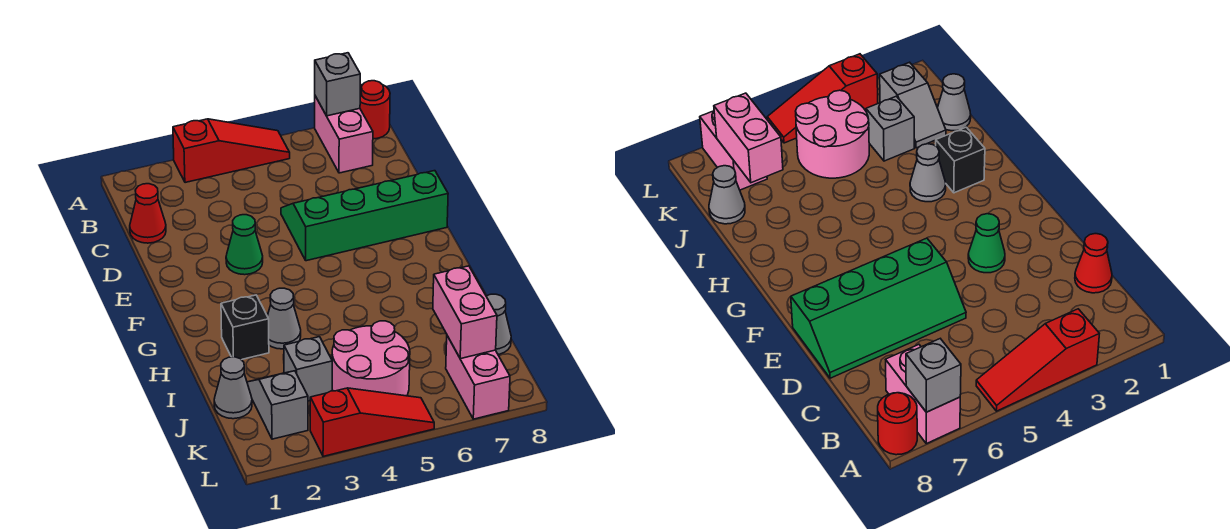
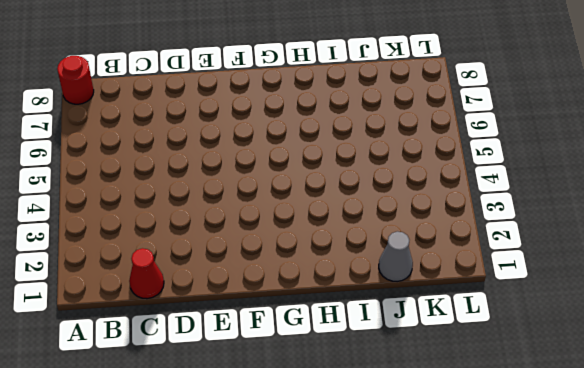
none -> red 1x3 slope [173,119,290,183]
none -> pink 1x2 brick [315,96,373,173]
none -> green 2x4 slope [281,171,448,261]

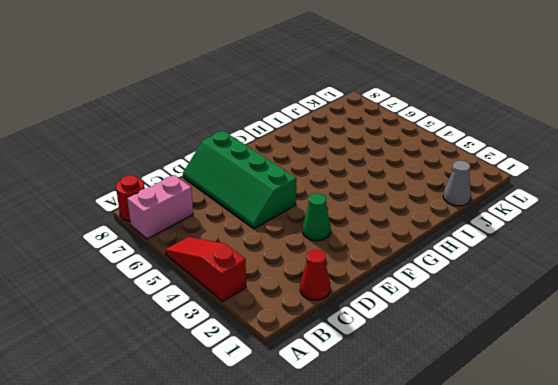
none -> black 1x1 brick [221,295,269,360]
none -> grey 1x1 cone [267,288,301,349]
none -> grey 1x2 slope [247,371,308,439]

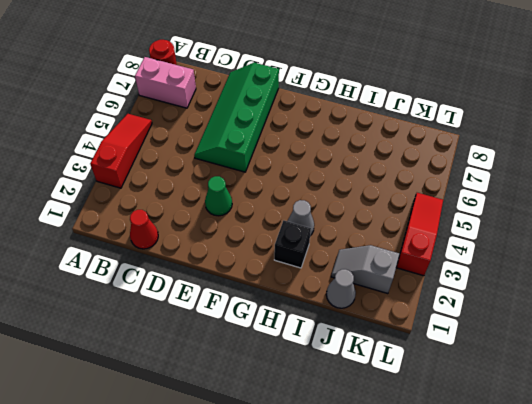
none -> grey 1x1 brick [284,337,332,401]
none -> pink 2x2 round brick [332,321,410,396]
none -> grey 1x1 cone [486,294,511,354]

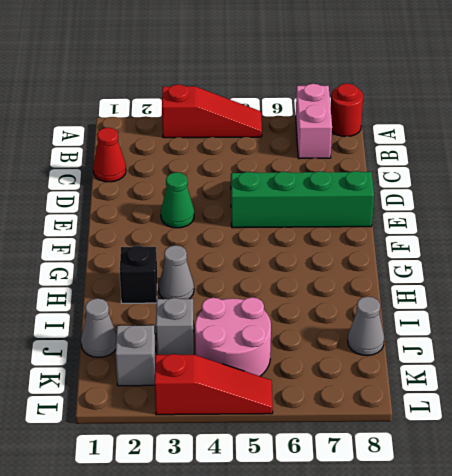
none -> pink 1x2 brick [446,336,510,419]
none -> grey 1x1 brick [315,53,360,116]
none -> pink 1x2 brick [433,266,497,359]

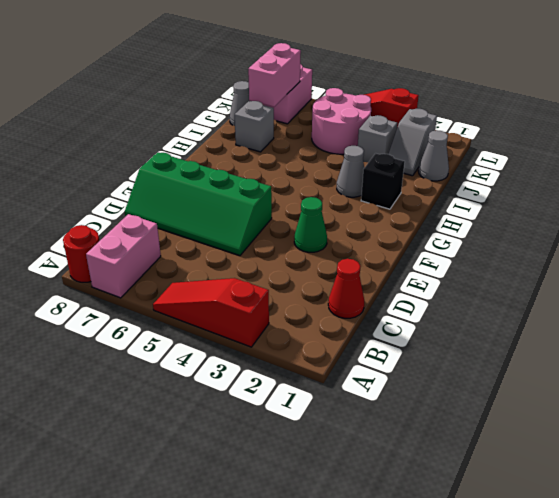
grey 1x1 brick [235,101,274,152] -> grey 1x1 brick moved to [315,53,360,116]

